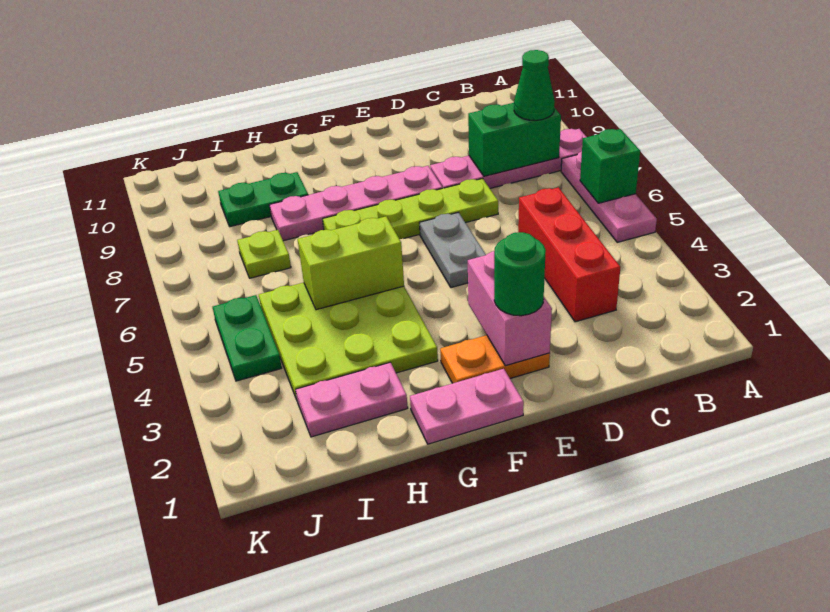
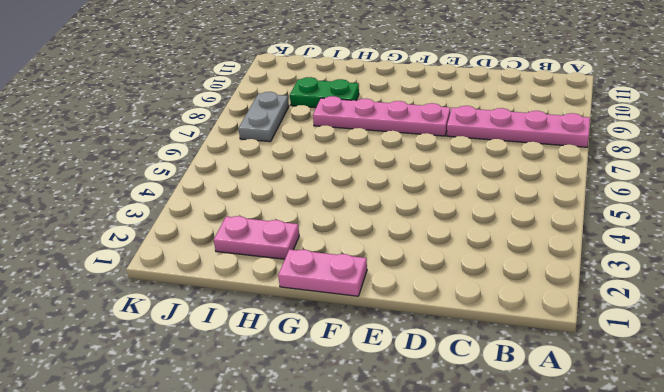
grey 1x2 plate [238,92,289,142] -> grey 1x2 plate moved to [420,212,486,288]
none -> pink 1x3 plate [561,152,657,242]
none -> red 1x3 brick [518,187,620,322]
none -> lime 1x4 plate [323,179,498,239]

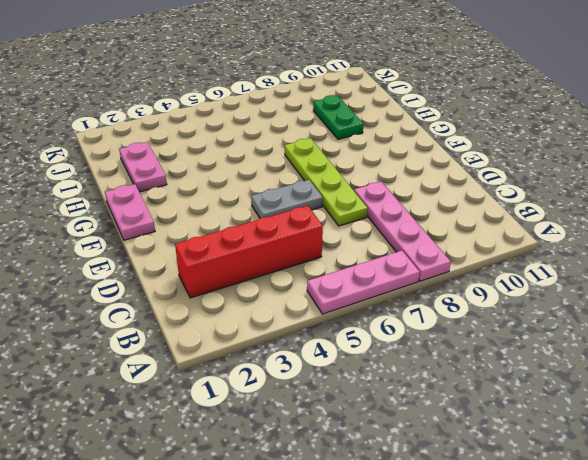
red 1x4 brick [175,206,323,298] -> red 1x3 brick [518,187,620,322]
none -> orange 1x2 plate [440,335,550,383]
none -> pink 1x4 plate [270,166,442,241]
none -> lime 3x3 plate [259,283,438,399]

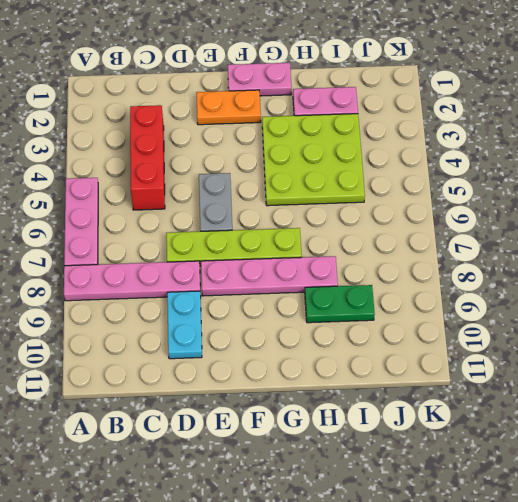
cyan 1x2 plate [167,291,202,359] -> none
none -> lime 1x1 plate [237,230,291,278]
none -> green 1x2 plate [213,295,282,381]
none -> green 1x1 brick [580,129,640,203]

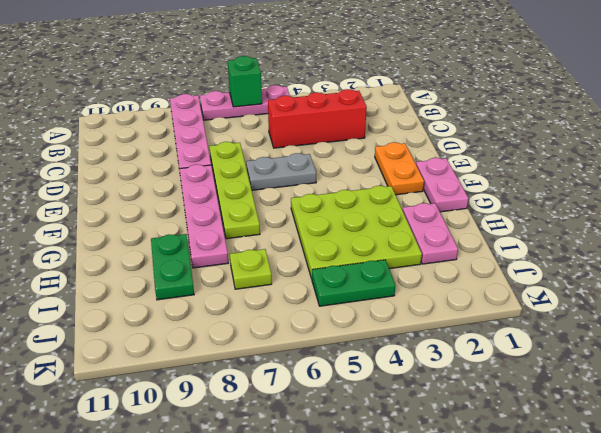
none -> green 1x2 brick [468,103,561,176]
none -> pink 1x2 brick [468,251,552,366]
none -> lime 1x2 brick [298,217,404,310]

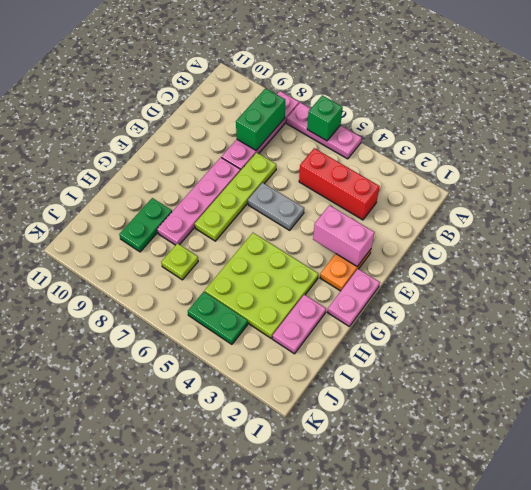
none -> lime 1x2 brick [298,217,404,310]
none -> green 1x1 cone [514,50,555,120]
none -> green 1x1 round brick [494,232,546,316]

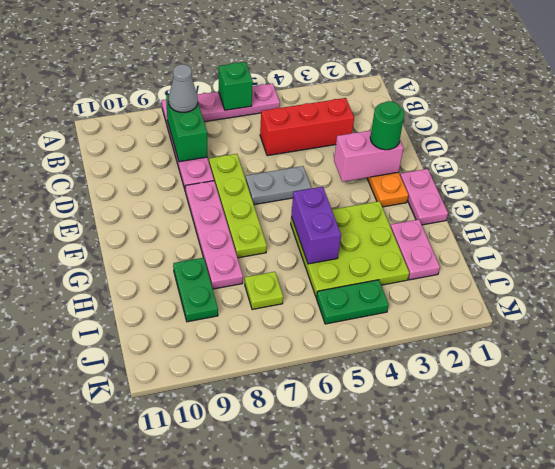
grey 1x1 cone [169,64,198,112] -> green 1x1 cone [514,50,555,120]
purple 1x2 brick [291,187,341,264] -> lime 1x2 brick [298,217,404,310]

